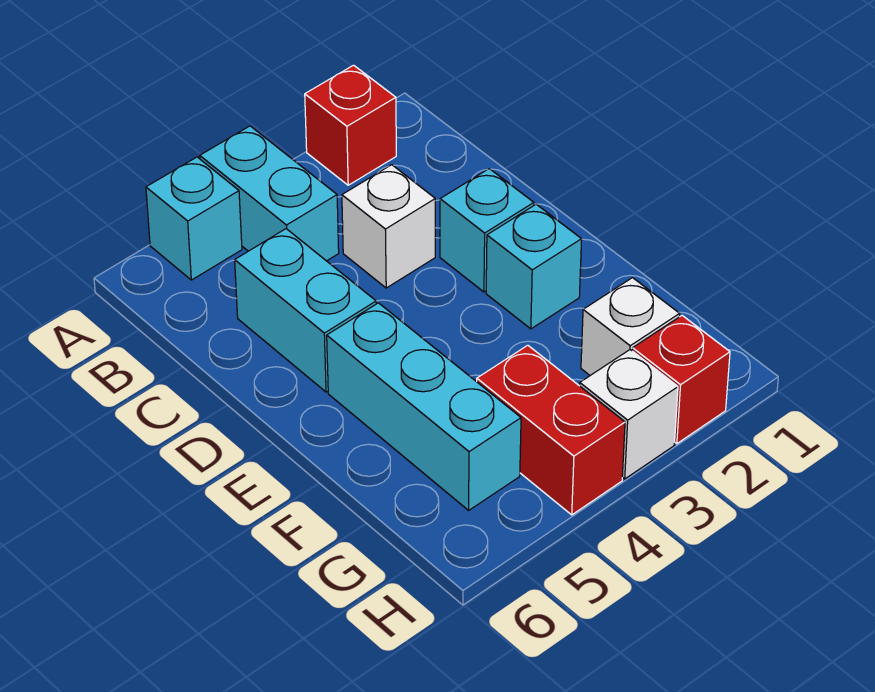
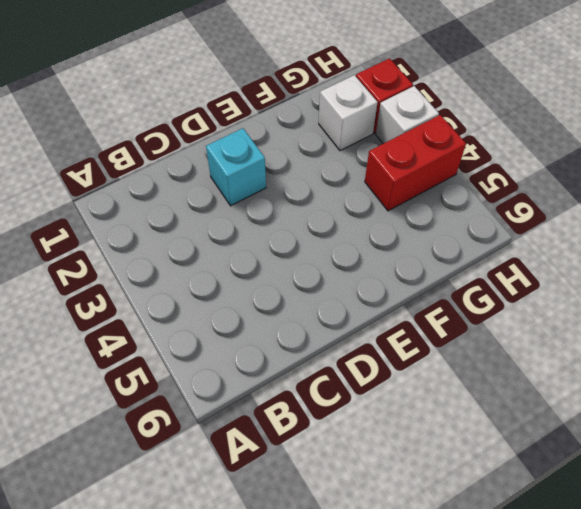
none -> red 1x1 brick [305,65,396,185]
none -> cyan 1x2 brick [200,126,339,261]
none -> cyan 1x1 brick [146,157,242,280]

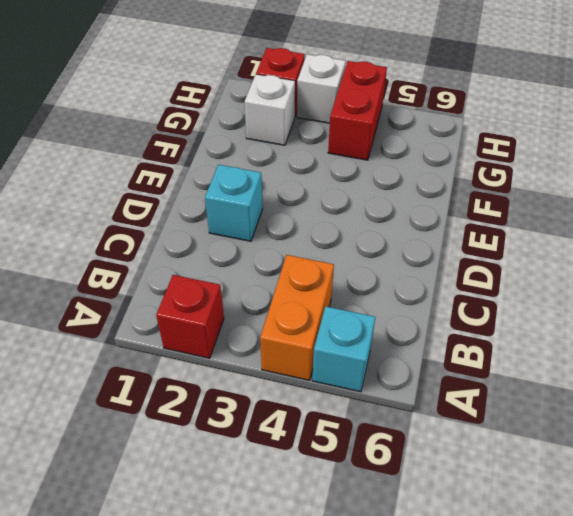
orange 1x2 brick [260,255,334,380] -> cyan 1x2 brick [200,126,339,261]
none -> white 1x1 brick [342,165,435,288]
none -> cyan 1x2 brick [235,229,376,392]
none -> cyan 1x1 brick [486,204,582,329]

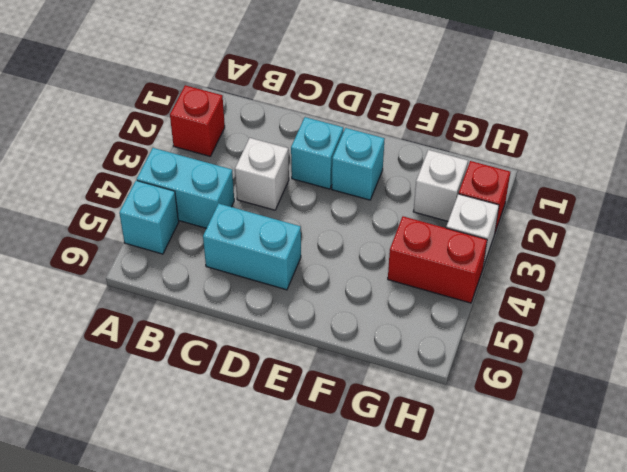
none -> cyan 1x3 brick [327,303,521,510]

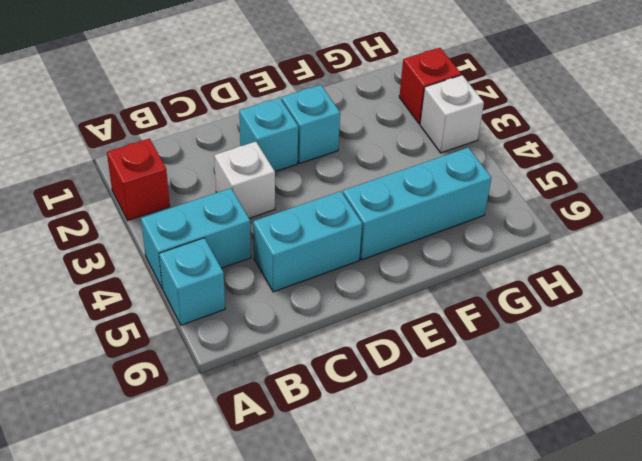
none -> white 1x1 brick [581,278,680,375]
none -> red 1x2 brick [477,345,625,515]

